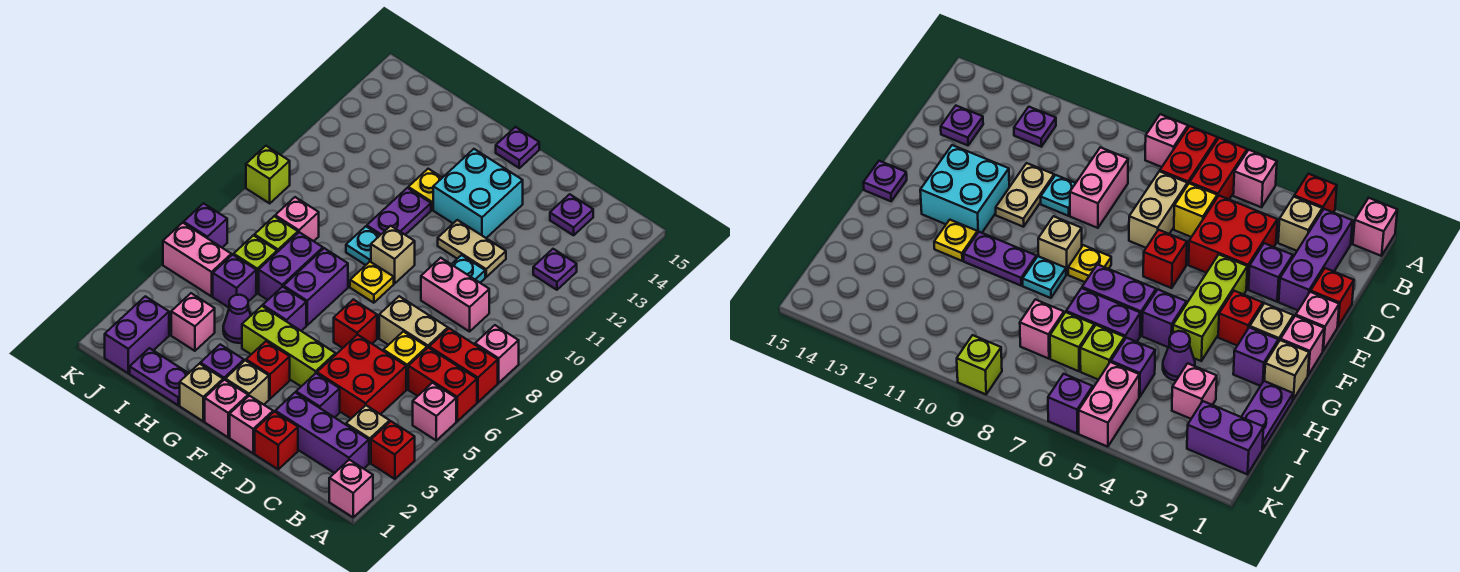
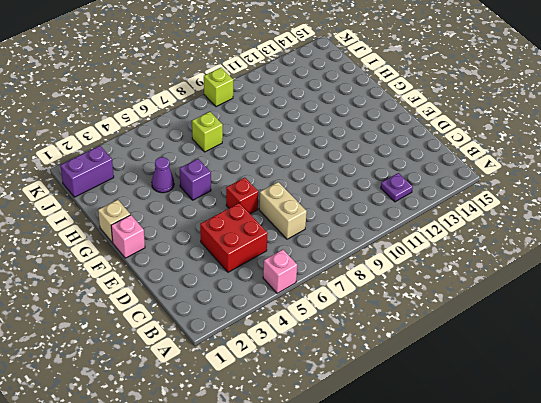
none -> pink 1x1 brick [329,460,373,517]
none -> red 1x1 brick [371,421,415,479]
none -> red 1x2 brick [408,348,477,421]
none -> red 1x2 brick [429,328,498,402]

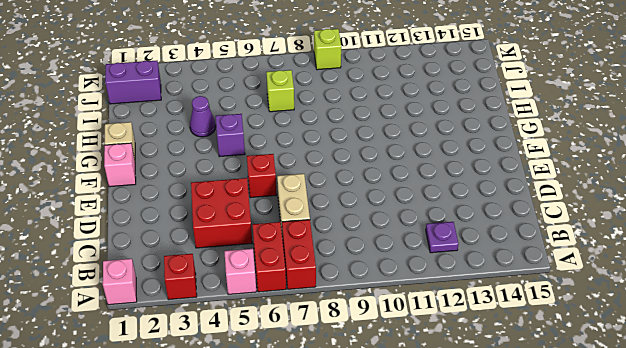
none -> pink 1x1 brick [475,325,519,383]
none -> purple 1x3 brick [275,393,369,473]
none -> tan 1x1 brick [346,405,390,463]
none -> yellow 1x1 brick [383,331,427,389]

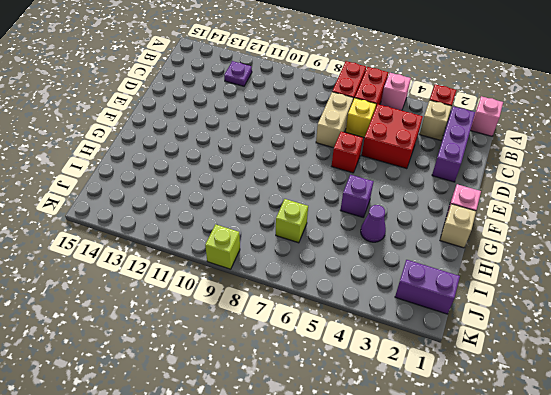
none -> pink 1x1 brick [475,325,519,383]
none -> pink 1x2 brick [421,258,489,332]
none -> purple 1x1 plate [550,194,593,235]
none -> red 1x1 brick [255,412,298,469]

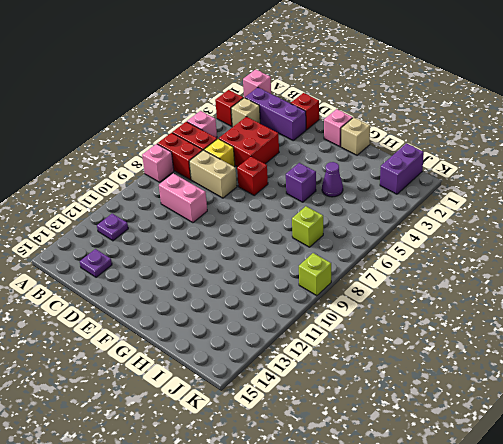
none -> purple 1x1 brick [296,373,340,418]
none -> cyan 1x1 plate [452,255,485,283]
none -> tan 1x2 plate [438,220,506,277]
none -> pink 1x1 brick [230,396,273,453]

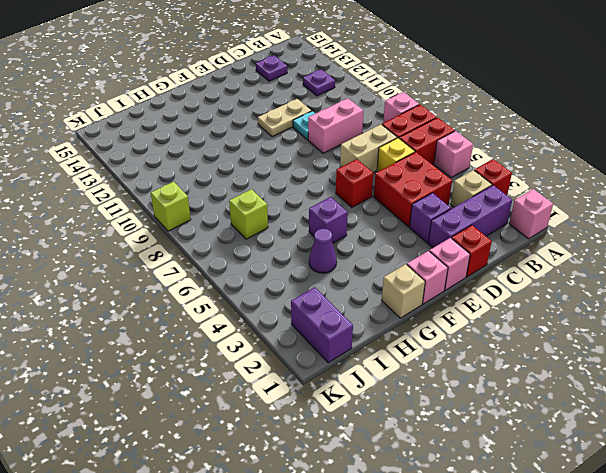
none -> lime 1x3 brick [242,306,336,386]
none -> cyan 2x2 brick [433,149,523,238]
none -> tan 1x1 brick [225,360,269,405]
none -> red 1x1 brick [246,341,290,399]

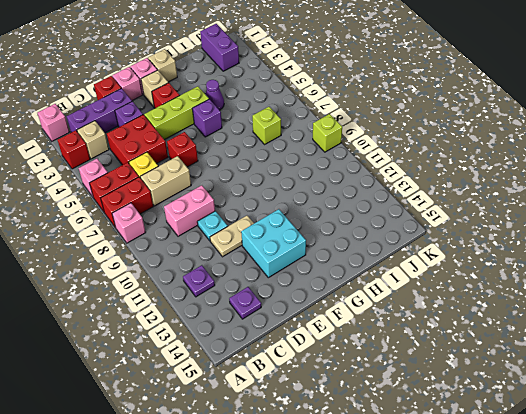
none -> yellow 1x1 plate [350,262,394,303]
none -> tan 1x1 brick [371,226,415,283]
none -> purple 1x1 plate [496,127,539,168]
none -> purple 1x1 brick [200,344,244,380]

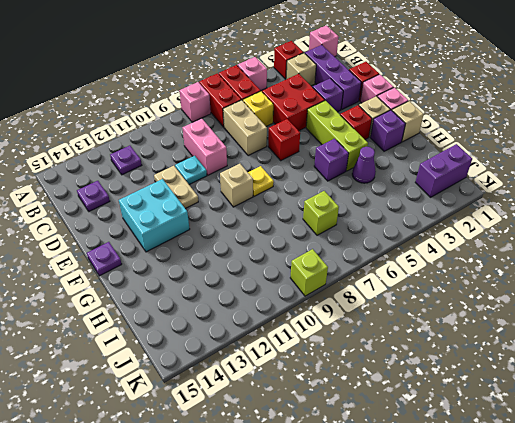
none -> purple 1x2 brick [284,248,348,325]
none -> cyan 1x1 plate [346,226,380,265]
none -> purple 1x2 plate [367,188,431,235]
none -> yellow 1x1 plate [408,169,442,210]

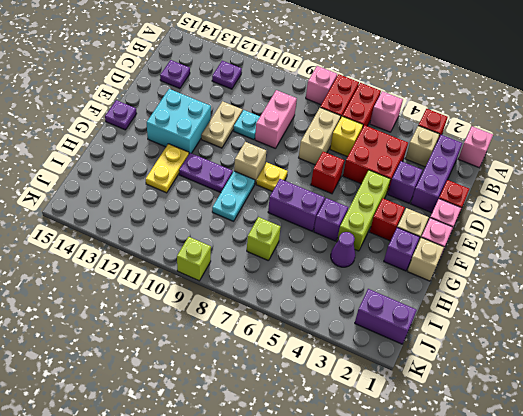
cyan 1x2 plate [212,171,255,221] -> cyan 1x1 plate [346,226,380,265]
yellow 1x2 plate [146,144,189,193] -> yellow 1x1 plate [408,169,442,210]
none -> purple 1x2 plate [130,348,189,405]
none -> purple 1x2 brick [259,232,323,300]
none -> pink 1x1 brick [171,293,215,351]
none -> purple 1x1 brick [213,255,256,308]

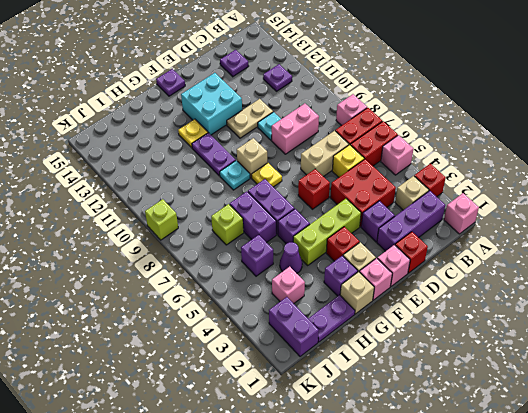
none -> lime 1x1 brick [234,235,277,293]
none -> pink 1x1 brick [275,197,319,241]
none -> pink 1x2 brick [163,223,231,296]
none -> purple 1x1 brick [184,203,227,248]

